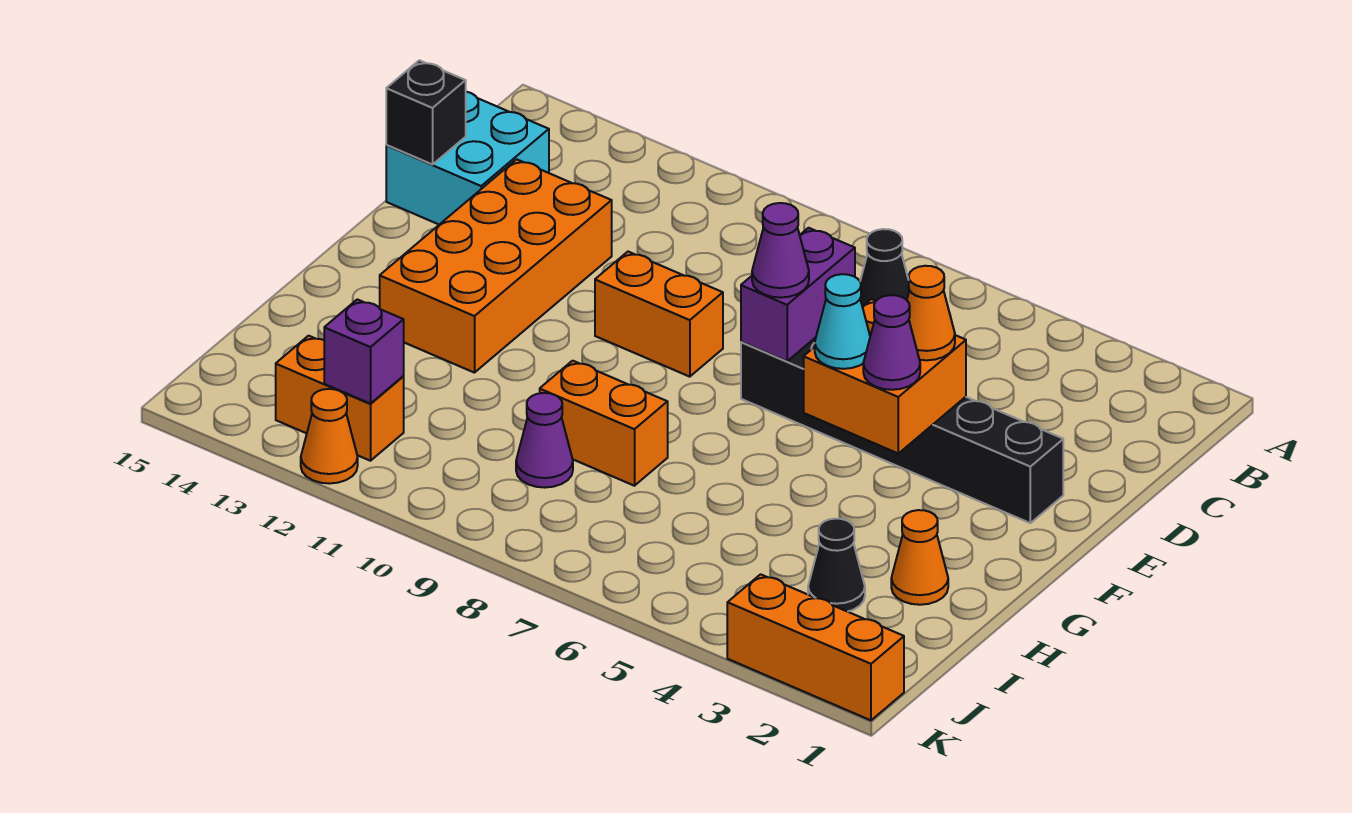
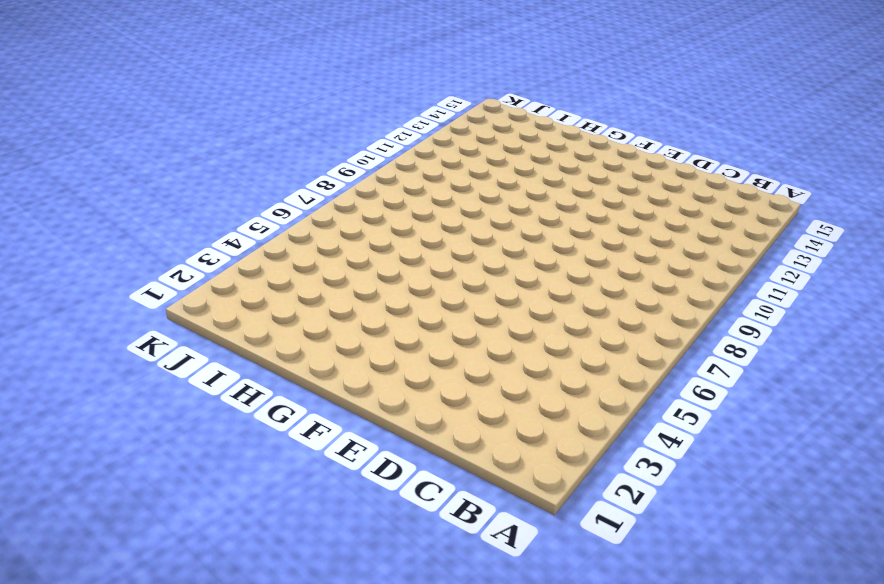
none -> black 1x1 cone [860,229,909,306]
none -> cyan 2x2 brick [386,92,549,225]
none -> orange 2x4 brick [380,159,612,373]

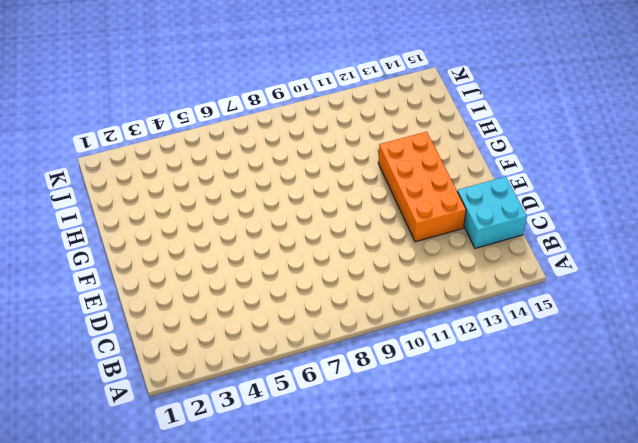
none -> black 1x1 cone [860,229,909,306]
none -> black 1x6 brick [741,338,1063,523]
none -> orange 1x2 brick [595,252,723,377]

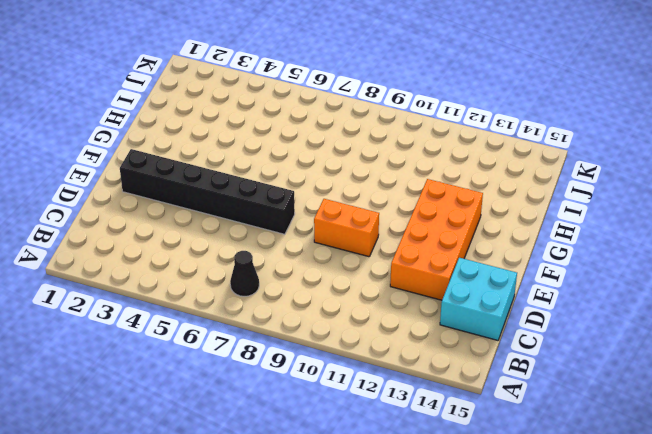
none -> orange 1x1 cone [891,510,948,605]
none -> orange 1x2 brick [540,361,668,486]
none -> black 1x1 cone [808,519,865,612]

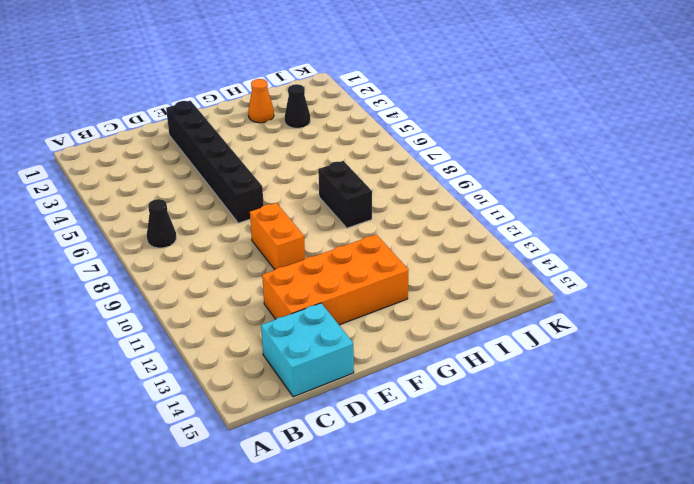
black 1x2 brick [318,161,372,228] -> orange 1x2 brick [540,361,668,486]
none -> purple 1x1 cone [516,393,573,488]
none -> orange 1x2 brick [276,336,404,461]
none -> orange 1x3 brick [727,574,904,720]

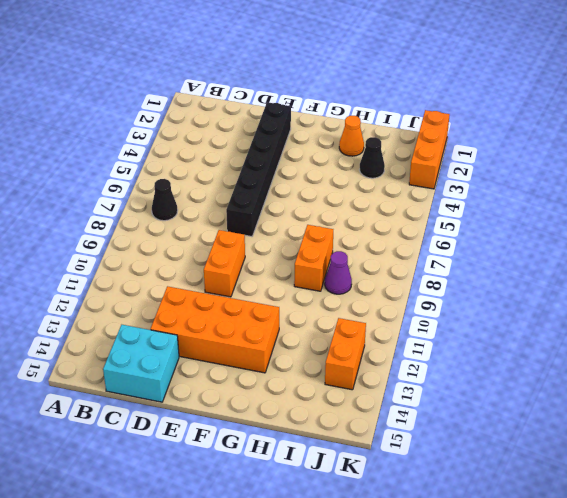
none -> orange 1x1 cone [301,389,358,484]
none -> purple 1x2 brick [741,228,855,361]
none -> black 1x1 brick [386,60,466,165]

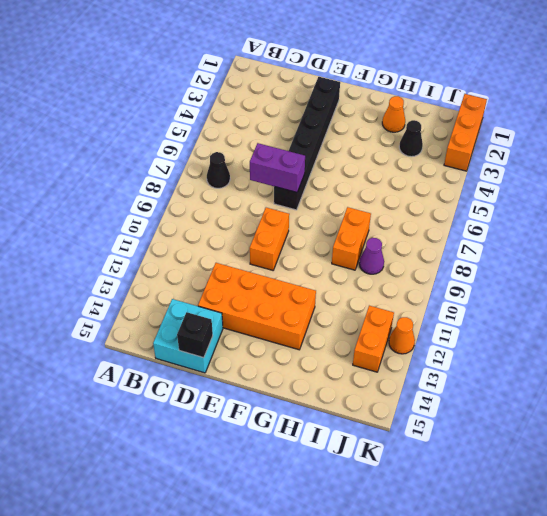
none -> orange 2x2 brick [804,299,966,453]
none -> purple 1x1 brick [324,299,404,404]
none -> orange 1x1 cone [907,266,955,360]

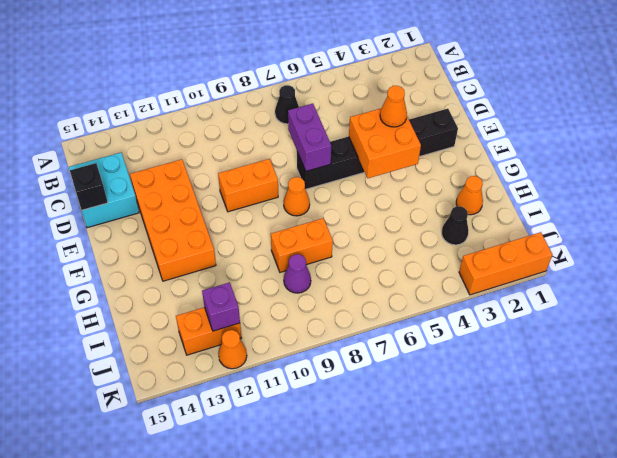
orange 1x1 cone [284,177,310,216] -> none
none -> purple 1x1 cone [752,203,809,298]
none -> purple 1x1 cone [863,295,920,390]
none -> cyan 1x1 cone [815,274,870,369]

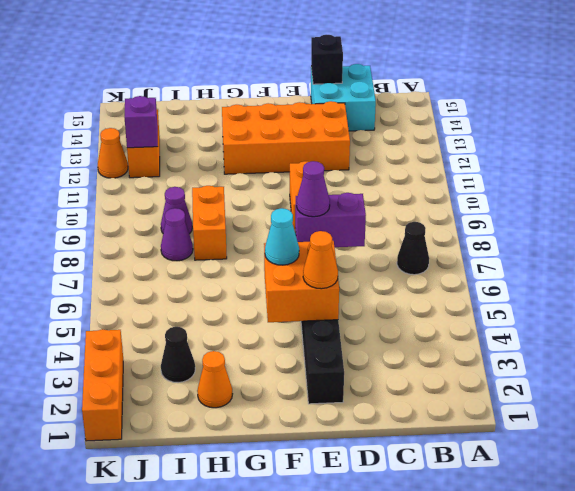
purple 1x1 cone [161,208,193,261] -> purple 1x1 cone moved to [863,295,920,390]

